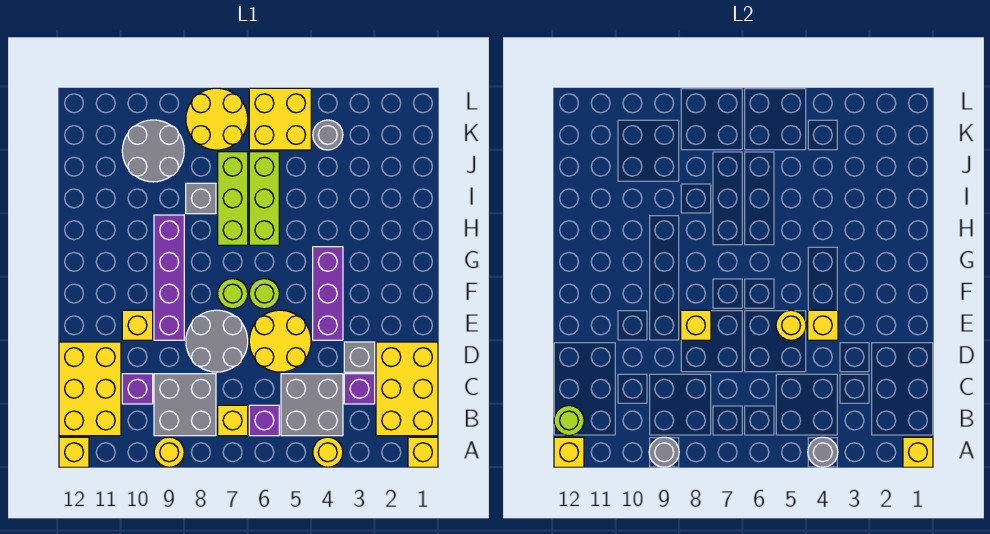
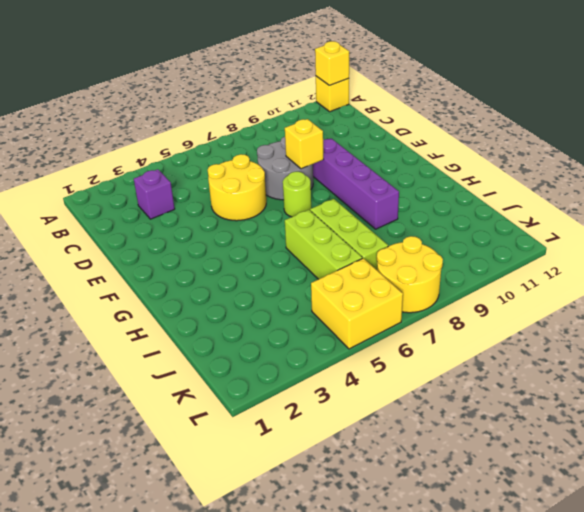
none -> yellow 1x1 brick [408,437,438,467]
none -> yellow 1x1 round brick [313,437,343,467]
none -> yellow 1x1 round brick [154,437,184,467]
none -> yellow 2x3 brick [376,342,438,436]

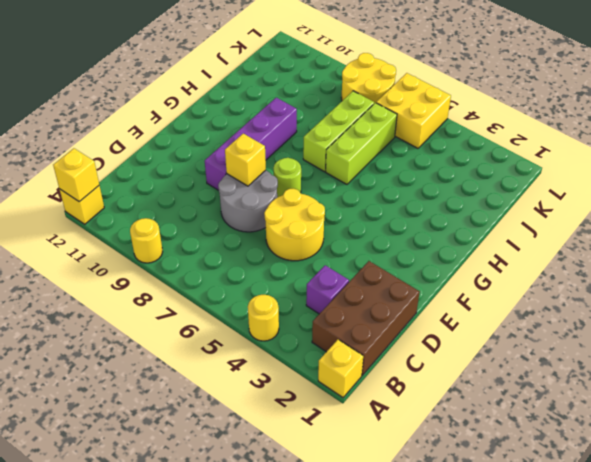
brown 2x3 brick [312,261,420,375] -> yellow 2x3 brick [376,342,438,436]
none -> grey 2x2 brick [281,374,343,436]
none -> purple 1x1 brick [249,405,279,436]
none -> yellow 1x1 brick [218,405,248,436]
none -> grey 2x2 brick [154,374,216,436]

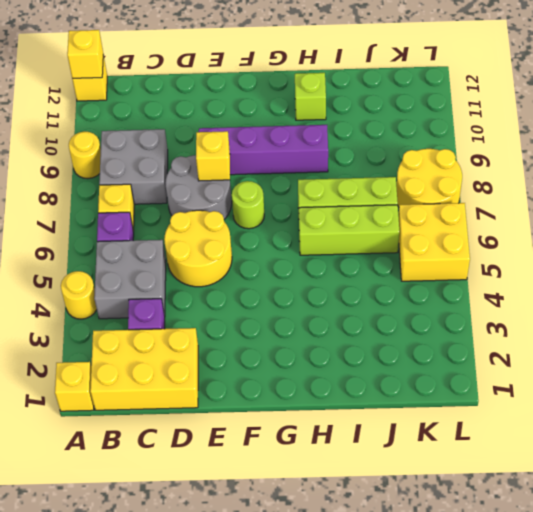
lime 1x1 brick [295,73,326,120] -> none
none -> yellow 2x3 brick [59,342,121,436]
none -> purple 1x1 brick [122,374,153,404]
none -> grey 1x1 brick [344,342,375,372]
none -> purple 1x3 brick [313,247,343,340]

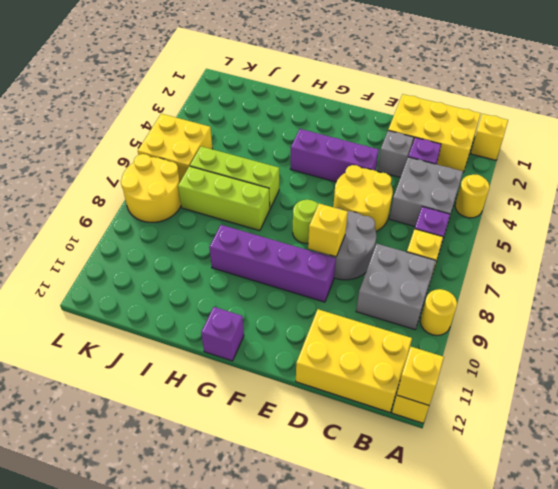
purple 1x1 brick [201,307,244,361] -> purple 1x1 brick moved to [122,374,153,404]
none -> yellow 1x1 brick [122,310,153,340]
none -> lime 1x1 round brick [249,279,279,309]
none -> grey 1x1 brick [186,183,216,214]
none -> grey 2x2 round brick [122,120,184,182]

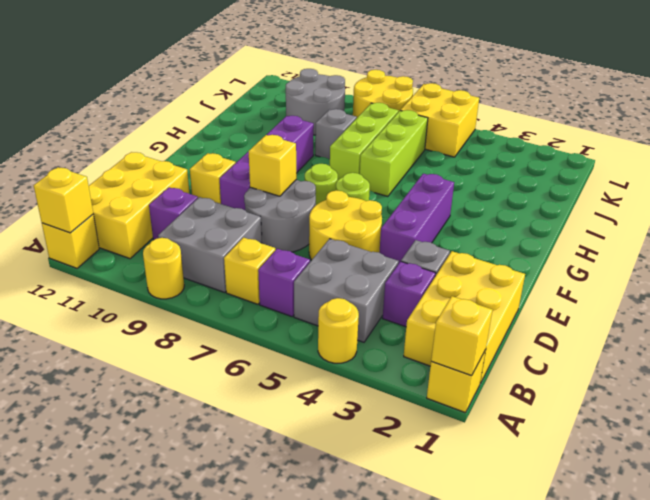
none -> grey 1x1 round brick [313,120,343,150]
none -> grey 1x1 round brick [808,437,838,467]
none -> grey 1x1 round brick [649,437,679,467]
none -> lime 1x1 round brick [554,406,584,436]

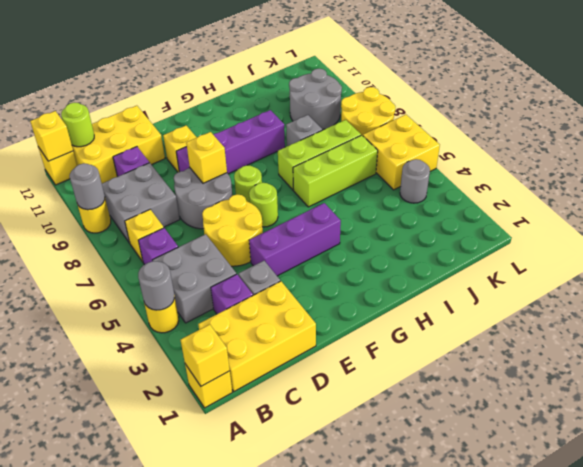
none -> yellow 1x1 brick [808,310,838,340]
none -> yellow 1x1 round brick [776,310,806,340]

